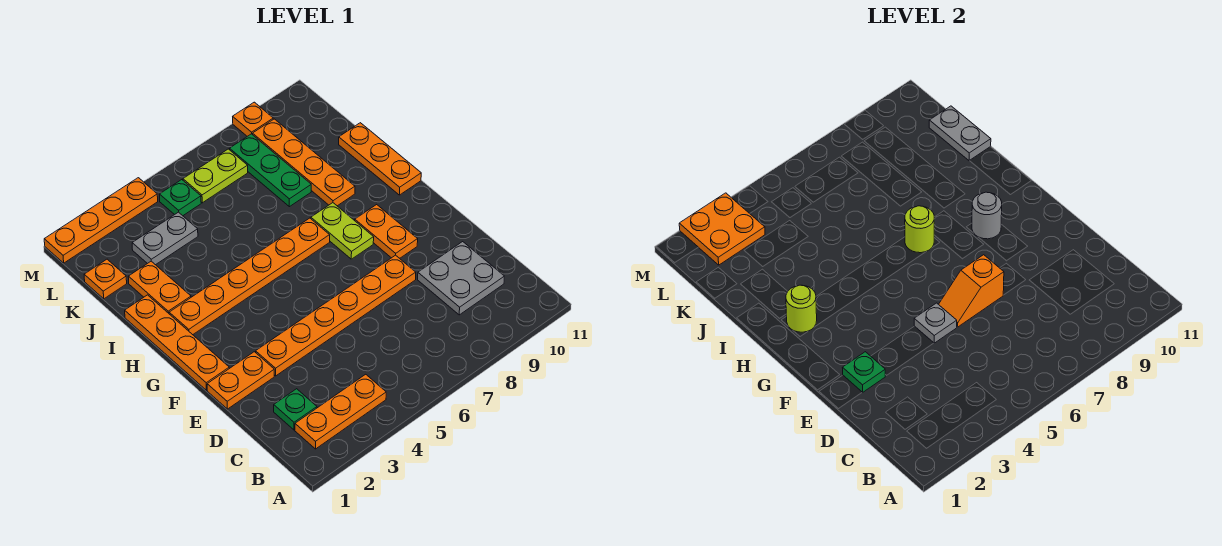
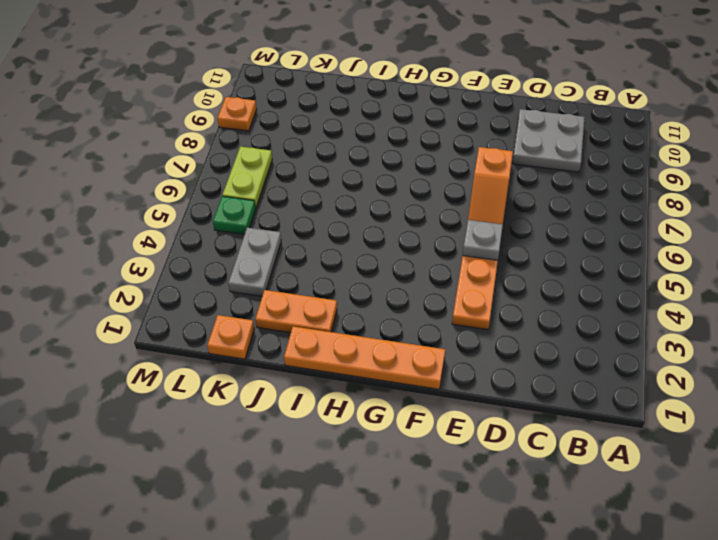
none -> orange 1x3 plate [295,374,386,449]
none -> green 1x1 plate [274,389,317,430]
none -> orange 1x2 plate [207,352,274,409]

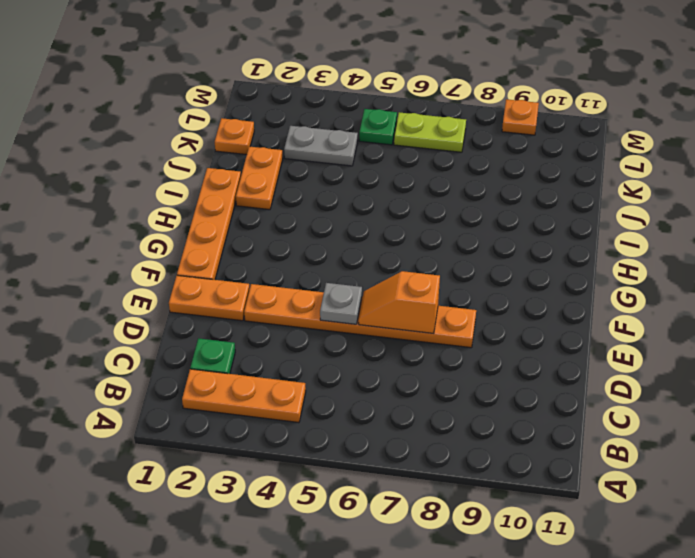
none -> grey 2x2 plate [418,242,504,315]
none -> orange 1x2 plate [355,205,418,258]
none -> lime 1x2 plate [311,203,374,259]

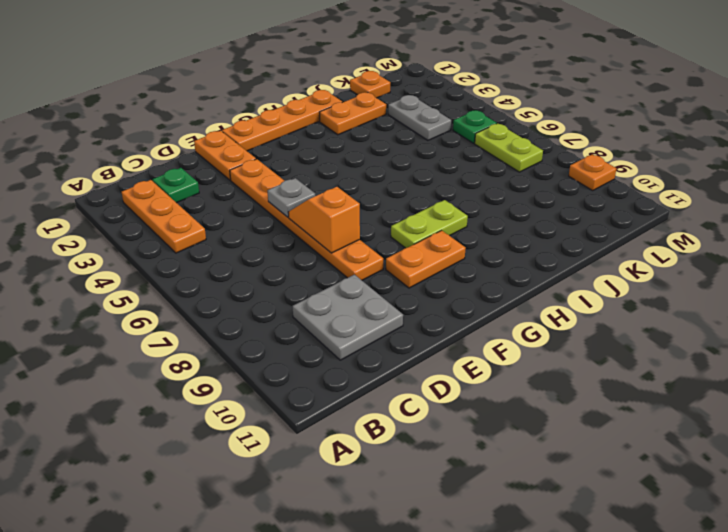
none -> orange 1x6 plate [169,218,330,335]
none -> orange 1x3 plate [339,123,421,195]
none -> orange 1x4 plate [253,119,355,206]

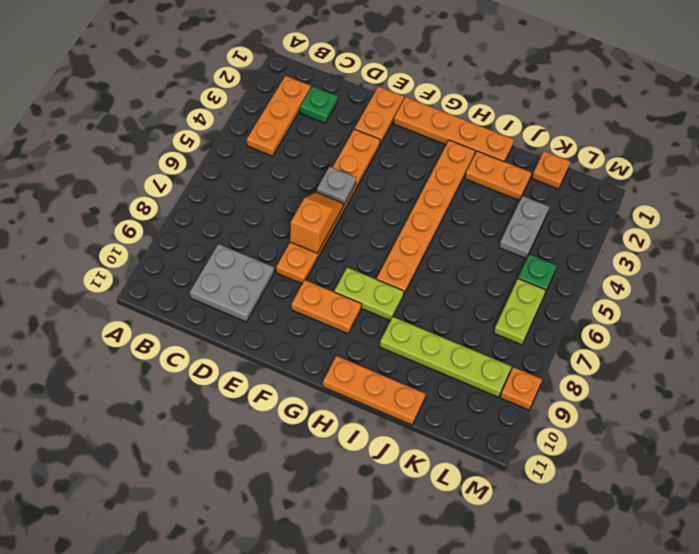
lime 1x4 plate [380,317,512,397] -> orange 1x4 plate [253,119,355,206]
none -> green 1x3 plate [229,134,311,207]
none -> orange 1x4 plate [44,178,158,263]
none -> green 1x1 plate [843,352,885,392]

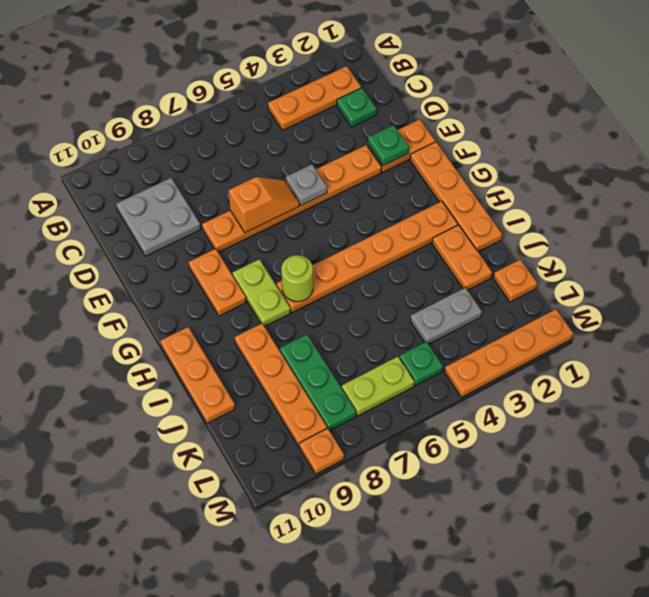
none -> grey 1x1 round brick [972,192,1002,239]
none -> lime 1x1 round brick [786,285,817,332]
none -> grey 1x2 plate [929,106,991,161]

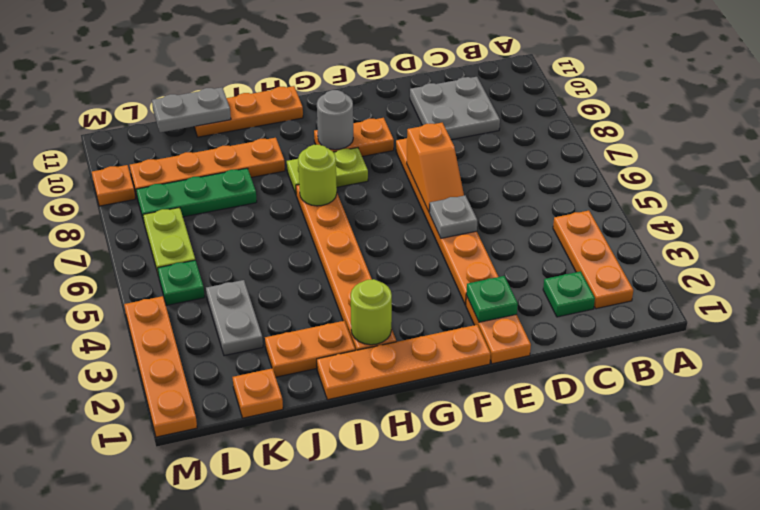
none -> orange 2x2 plate [679,193,765,265]

